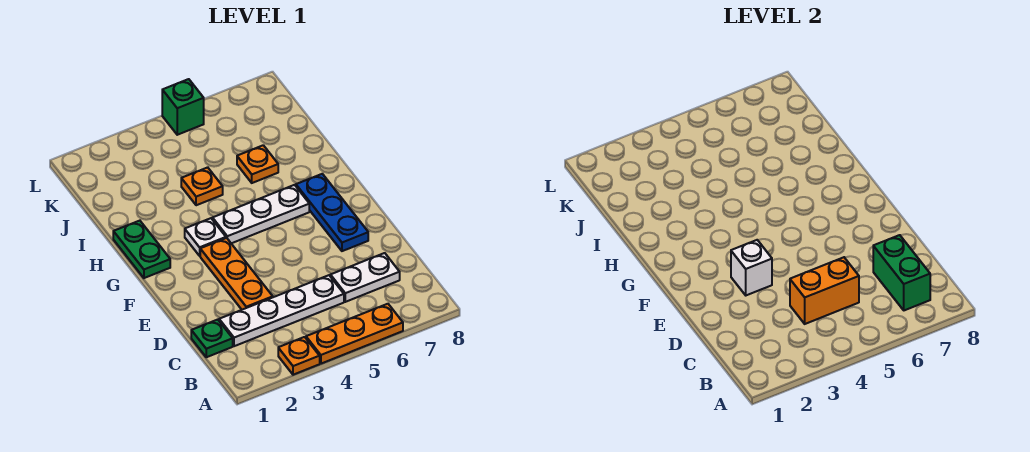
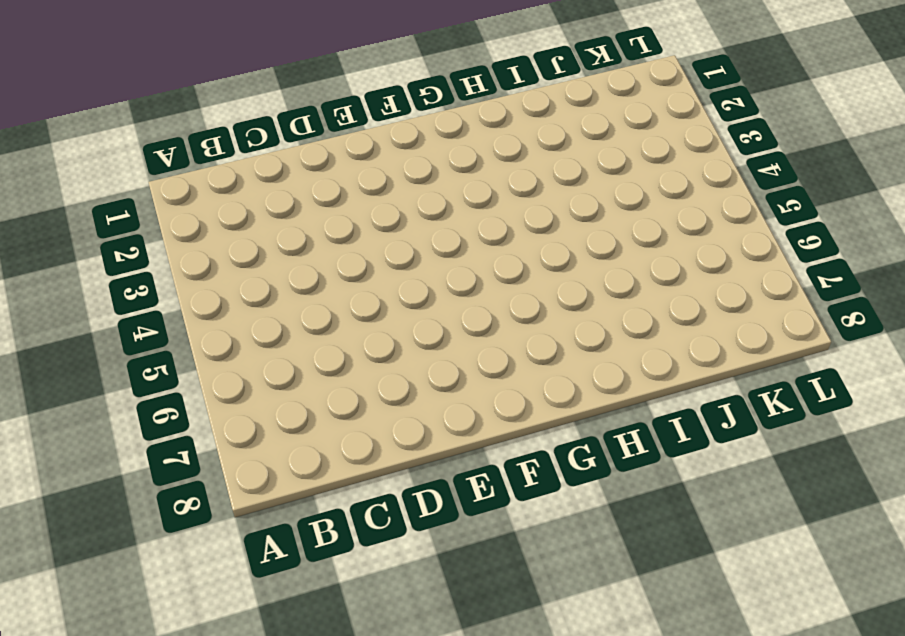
none -> orange 1x1 plate [278,337,320,375]
none -> orange 1x3 plate [306,304,403,364]
none -> green 1x1 plate [191,320,233,357]

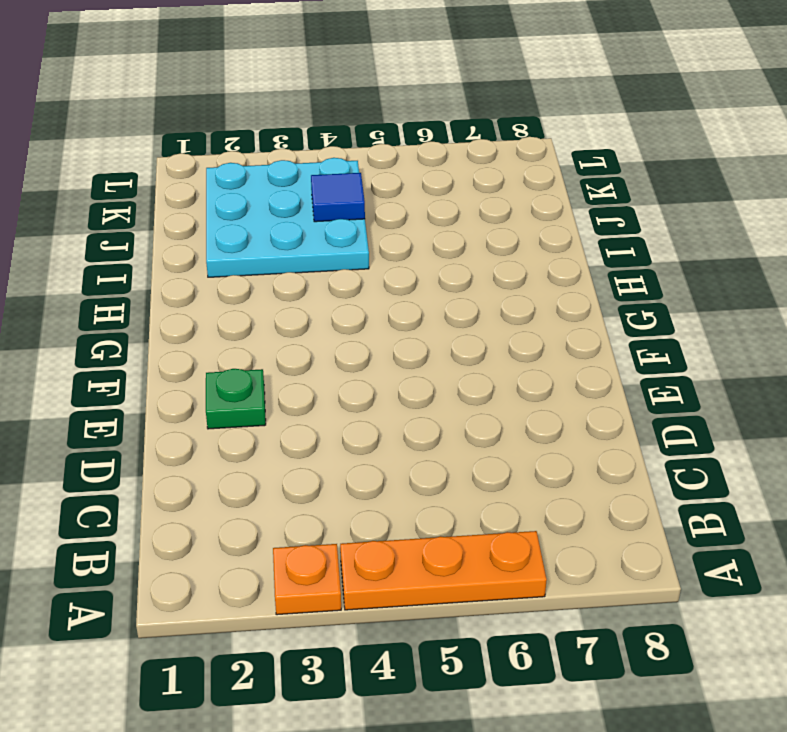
green 1x1 plate [206,369,266,429] -> green 1x1 plate moved to [191,320,233,357]
cyan 3x3 plate [206,158,369,277] -> orange 1x1 plate [181,167,223,205]
blue 1x1 tile [311,173,365,222] -> none
none -> white 1x4 plate [219,275,344,346]
none -> white 1x2 plate [330,253,400,302]
none -> orange 1x3 plate [200,238,273,310]

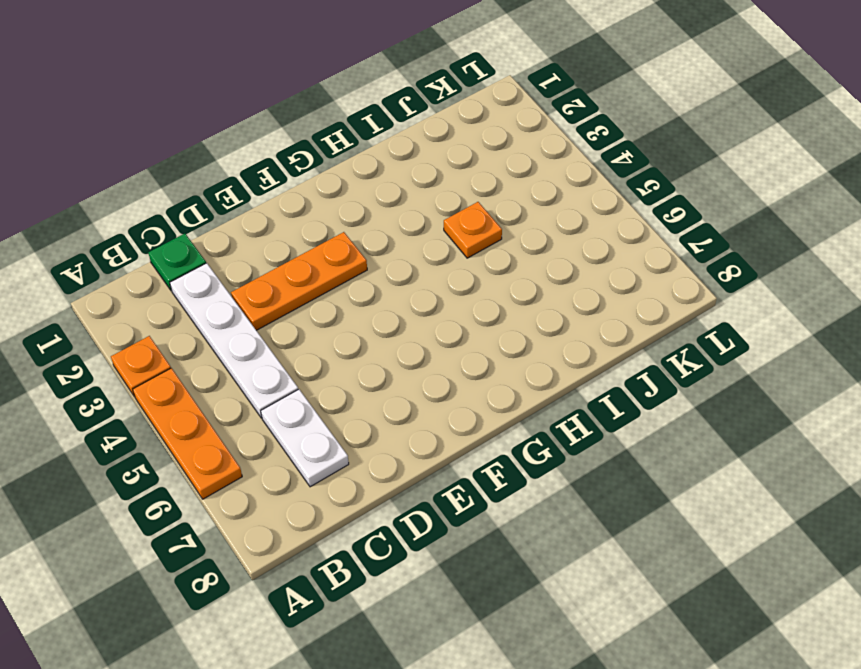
none -> blue 1x3 plate [296,174,368,251]
none -> green 1x2 plate [113,221,170,278]
none -> white 1x1 plate [185,218,226,256]

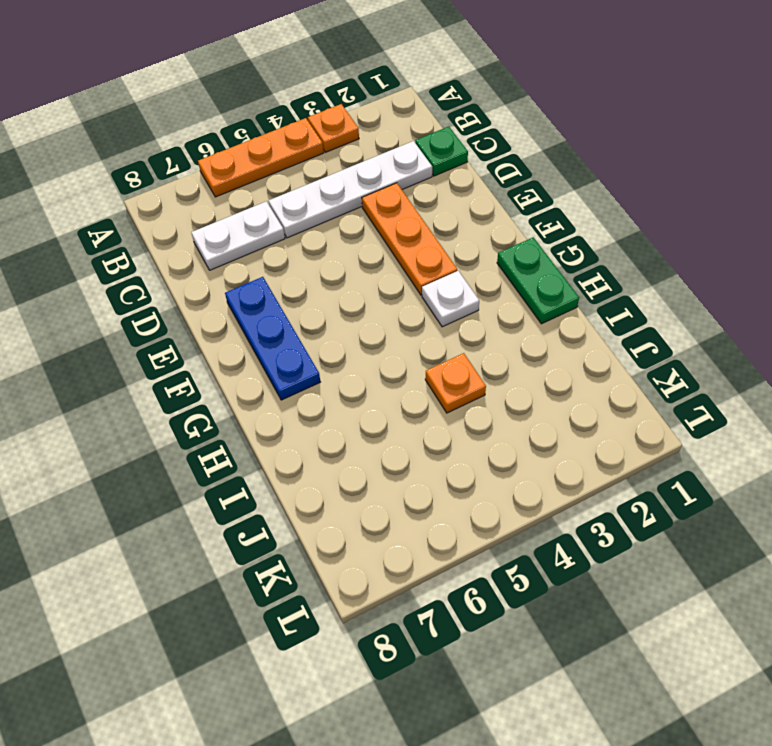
none -> white 1x3 plate [212,185,309,243]
none -> orange 1x1 plate [237,145,278,183]
none -> green 1x1 brick [162,79,204,135]

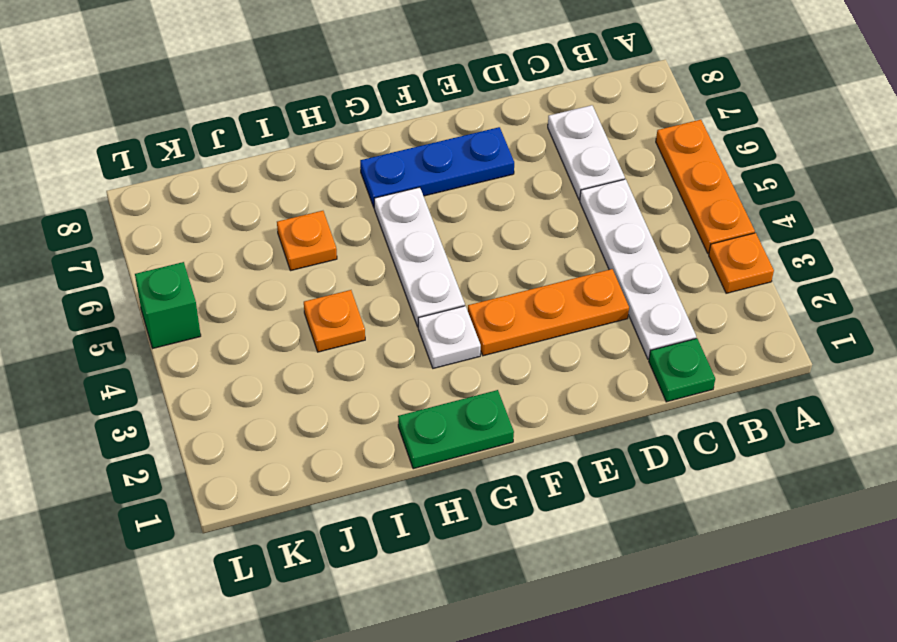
none -> green 1x2 brick [873,235,930,310]
none -> orange 1x2 brick [790,257,859,324]
none -> white 1x1 brick [731,240,772,295]

